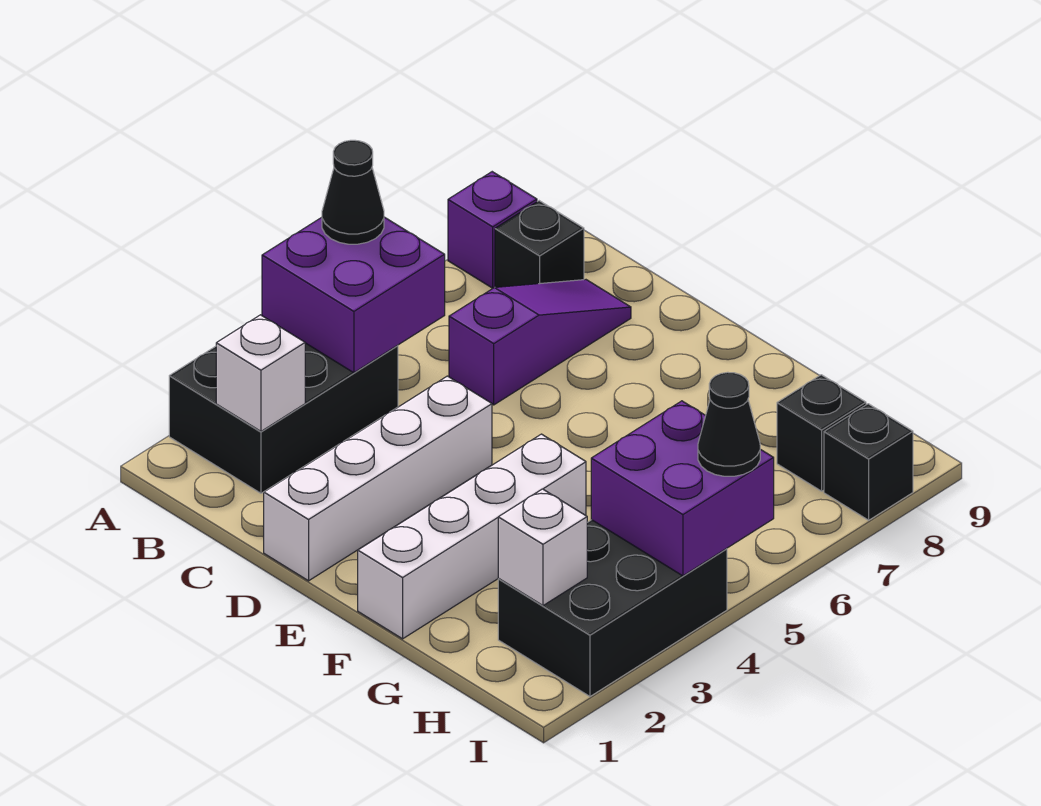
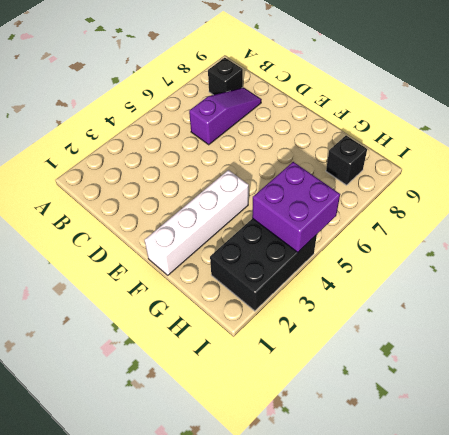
none -> black 2x3 brick [169,343,398,493]
none -> purple 1x1 brick [448,172,537,288]
none -> white 1x4 brick [264,376,492,581]

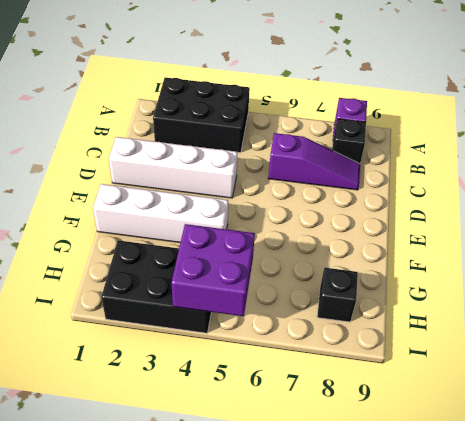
none -> black 1x1 brick [824,404,913,520]
none -> purple 2x2 brick [262,217,445,373]
none -> white 1x1 brick [216,315,305,431]

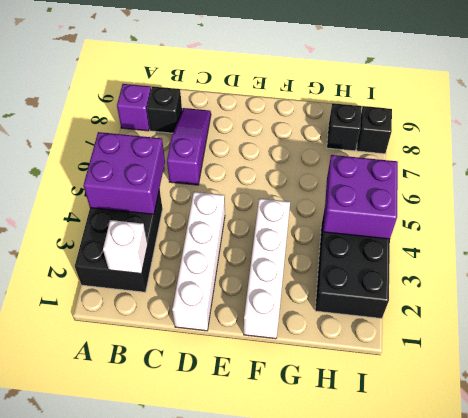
none -> white 1x1 brick [498,489,587,606]
none -> black 1x1 cone [322,140,384,244]
none -> black 1x1 cone [698,372,760,476]

